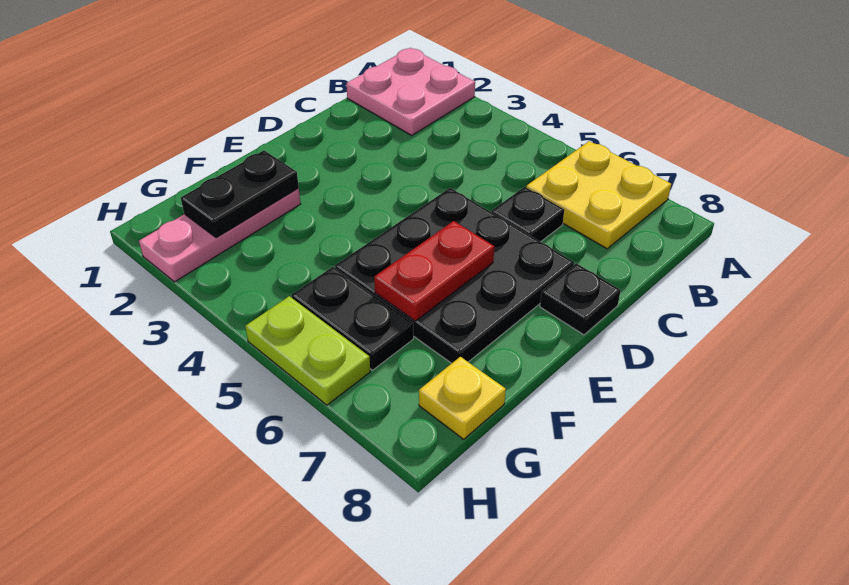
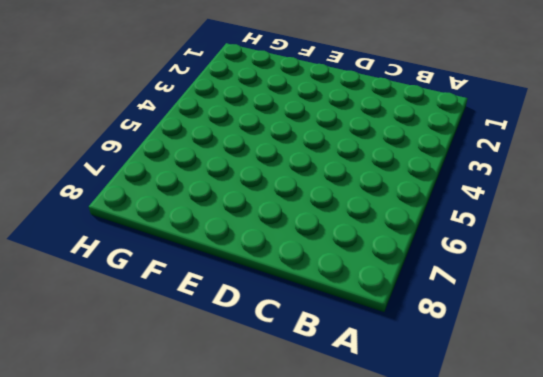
none -> pink 2x2 plate [346,48,475,135]
none -> yellow 2x2 plate [526,141,671,249]

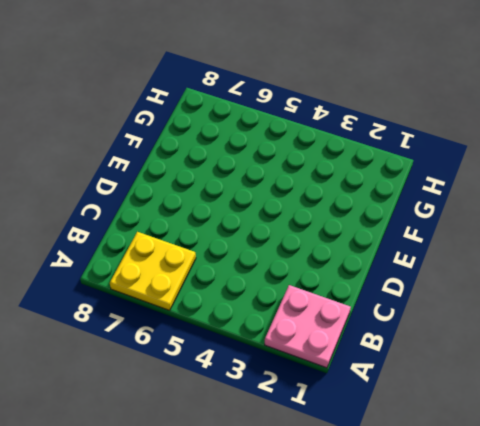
none -> black 1x1 plate [492,187,564,242]
none -> black 3x3 plate [335,188,574,363]

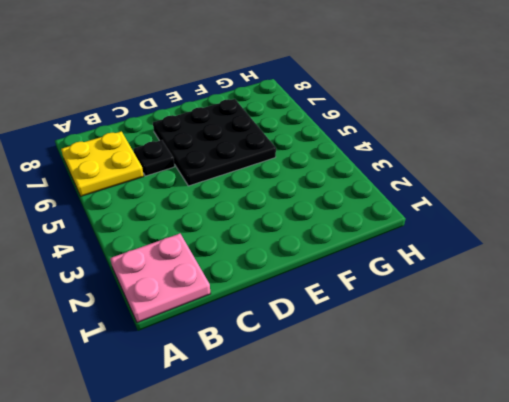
none -> black 1x1 plate [540,263,621,335]
none -> pink 1x3 plate [139,189,300,282]

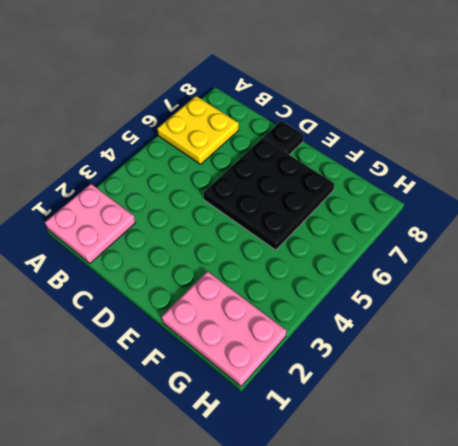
pink 2x3 plate [162,271,286,386] -> pink 1x3 plate [139,189,300,282]
none -> black 1x1 plate [492,187,564,242]
none -> black 1x2 plate [292,267,413,370]

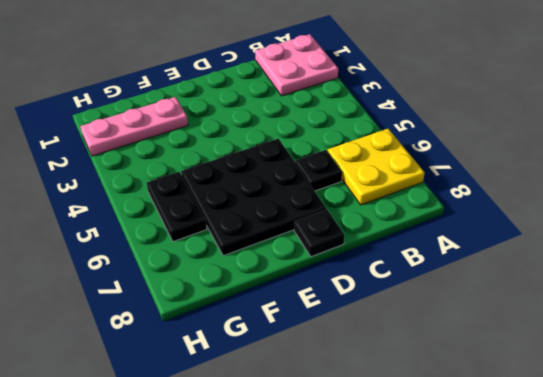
none -> yellow 1x1 plate [419,357,506,439]
none -> lime 1x2 plate [245,296,370,405]

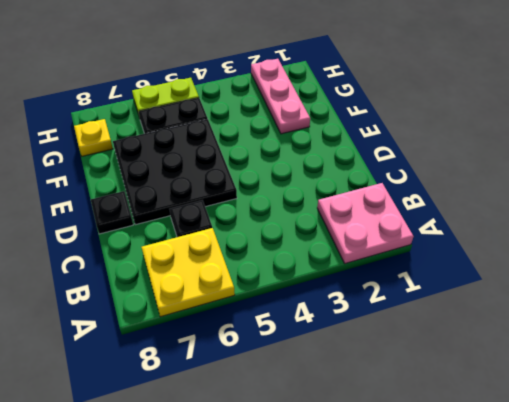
none -> red 1x2 plate [374,221,494,321]
none -> black 1x2 plate [181,150,299,238]

